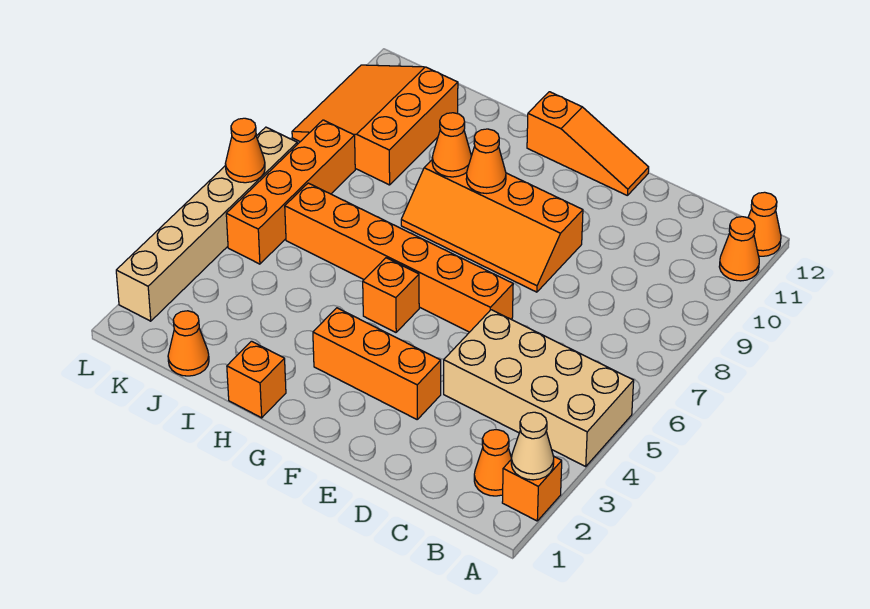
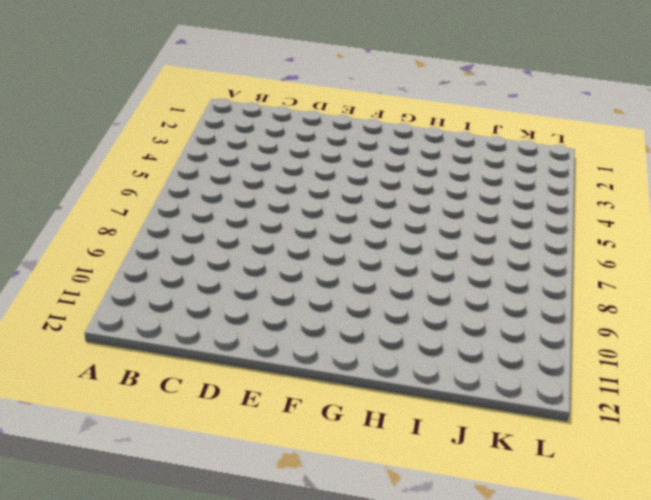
none -> orange 1x1 brick [502,456,562,521]
none -> tan 2x4 brick [444,310,634,466]
none -> orange 1x1 cone [719,217,759,281]

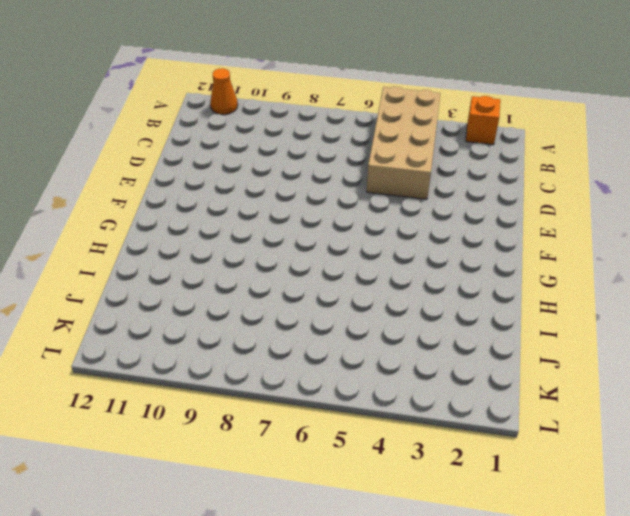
none -> orange 1x1 cone [748,192,781,256]
none -> orange 1x1 cone [474,430,511,496]
none -> orange 1x3 brick [313,308,441,419]

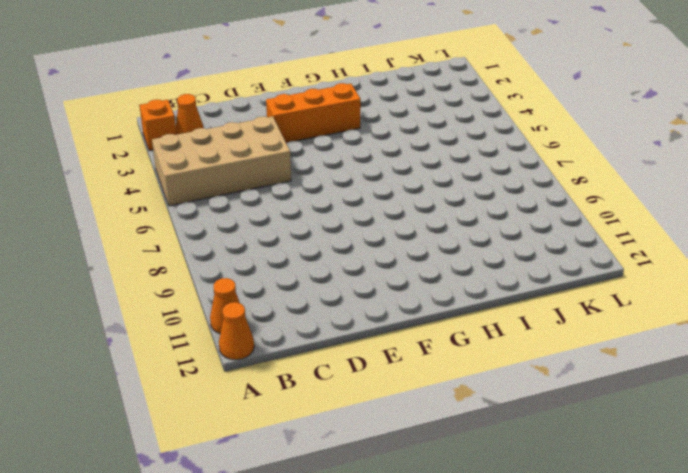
none -> orange 1x6 brick [285,183,513,332]
none -> orange 2x4 slope [401,160,583,292]
none -> orange 1x3 slope [527,92,649,195]

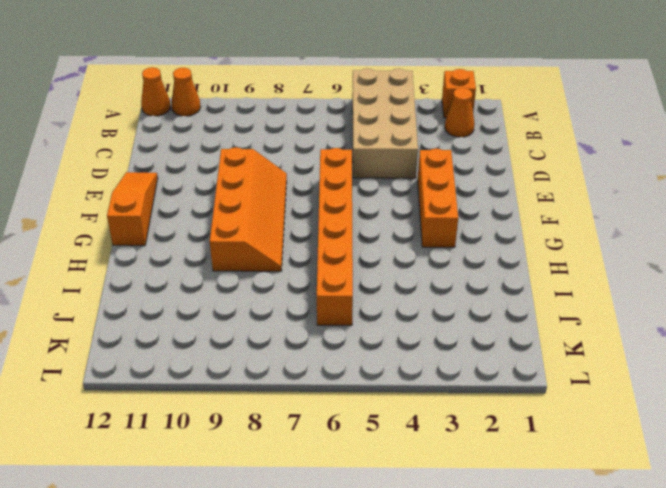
none -> orange 1x1 brick [363,258,419,332]
none -> orange 1x1 brick [227,341,286,418]
none -> orange 1x1 cone [168,311,209,376]

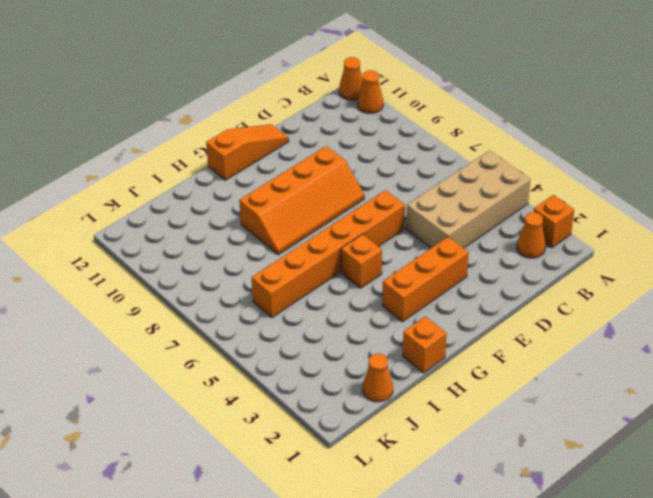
none -> orange 3x3 slope [292,65,458,185]
none -> orange 1x4 brick [226,120,355,264]
none -> tan 1x6 brick [116,127,297,321]

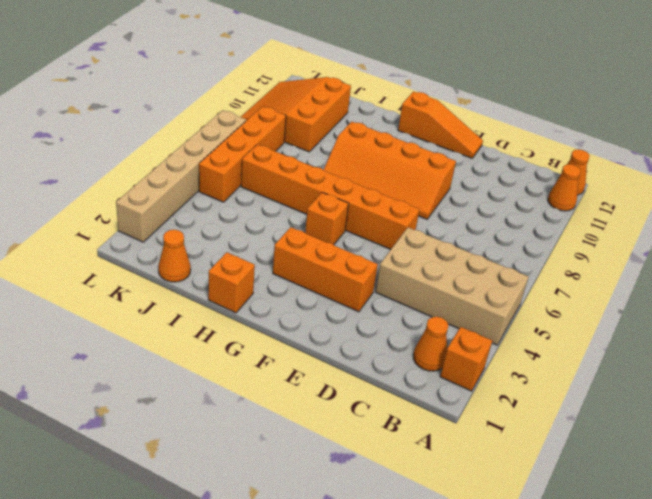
none -> tan 1x1 cone [511,412,554,480]
none -> orange 1x1 cone [466,129,506,193]
none -> orange 1x1 cone [432,113,471,177]

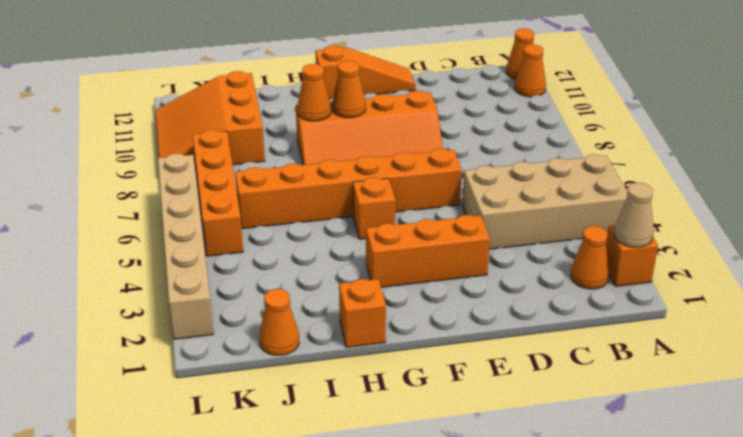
none -> orange 1x1 cone [225,118,265,183]

